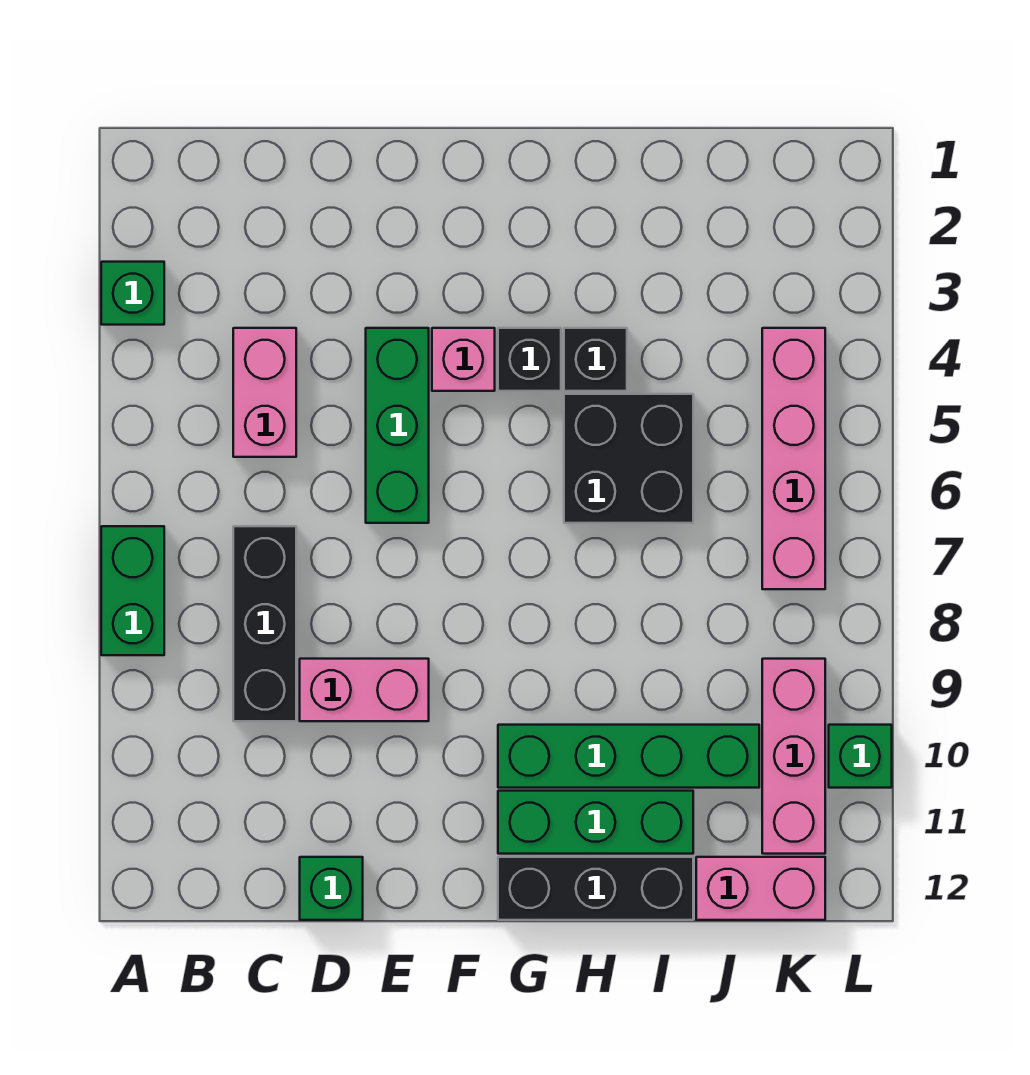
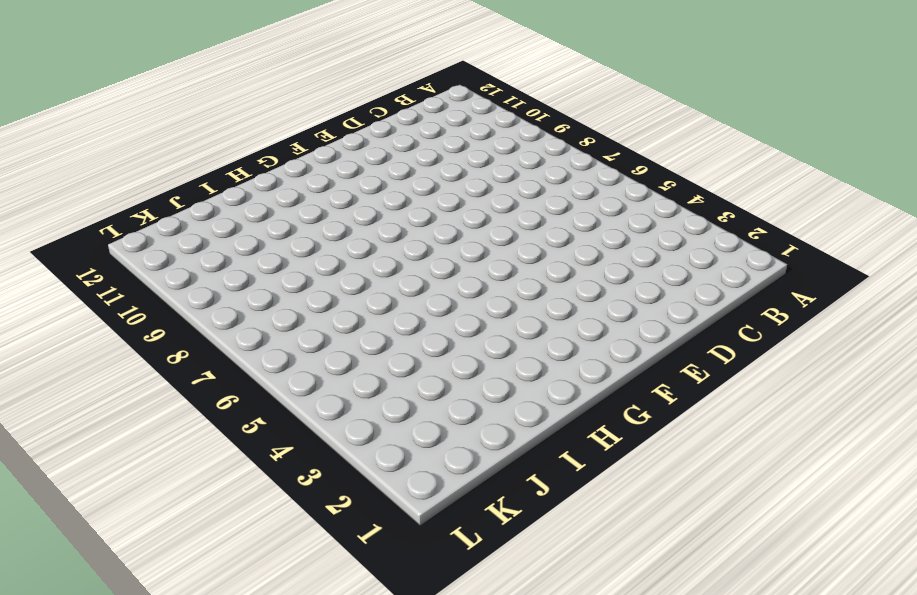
none -> green 1x1 brick [101,262,164,325]
none -> green 1x2 brick [101,526,164,655]
none -> pink 1x2 brick [233,328,296,457]

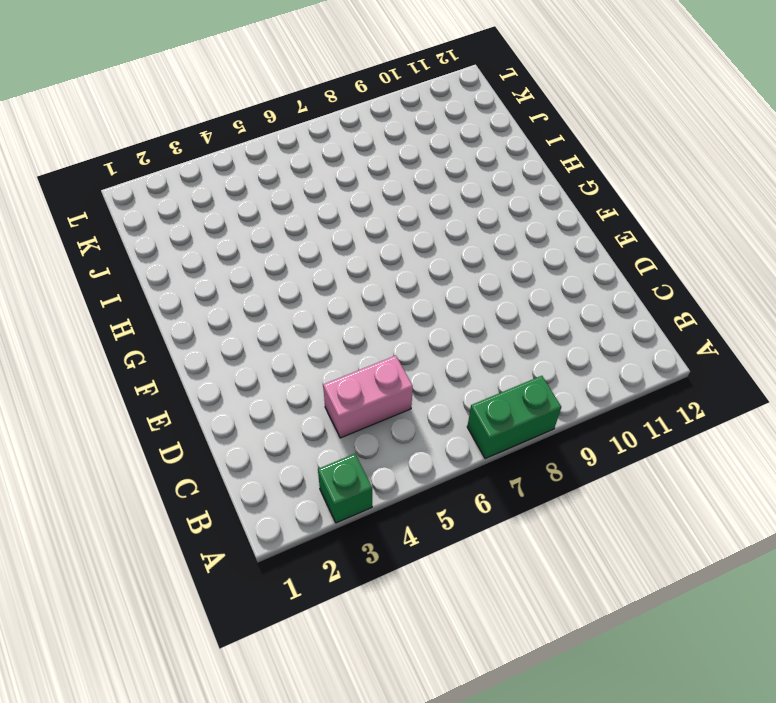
none -> black 1x3 brick [233,526,296,721]
none -> pink 1x2 brick [300,659,429,721]
none -> green 1x1 brick [300,857,363,920]

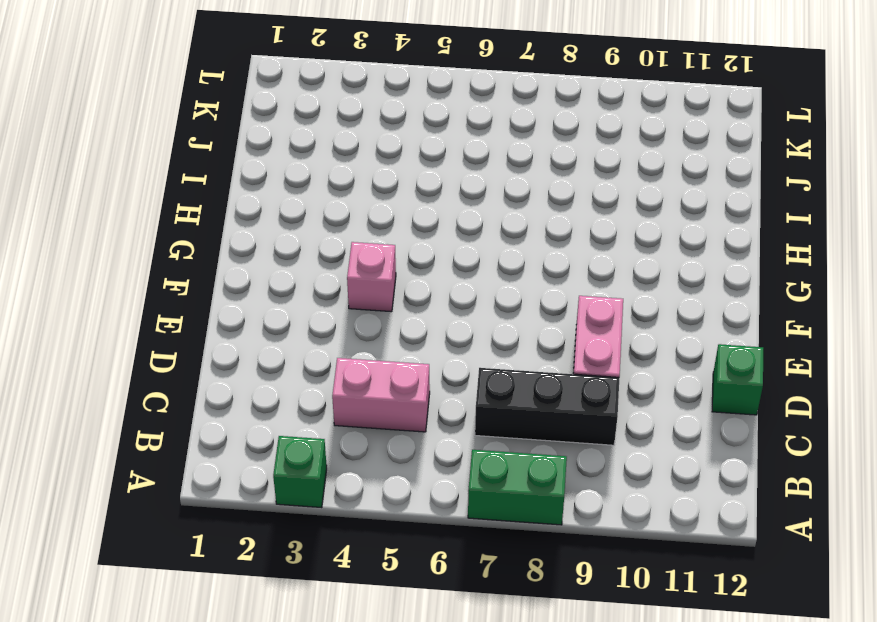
none -> green 1x3 brick [366,328,429,523]
none -> black 1x1 brick [498,328,561,391]
none -> green 1x4 brick [498,725,759,788]

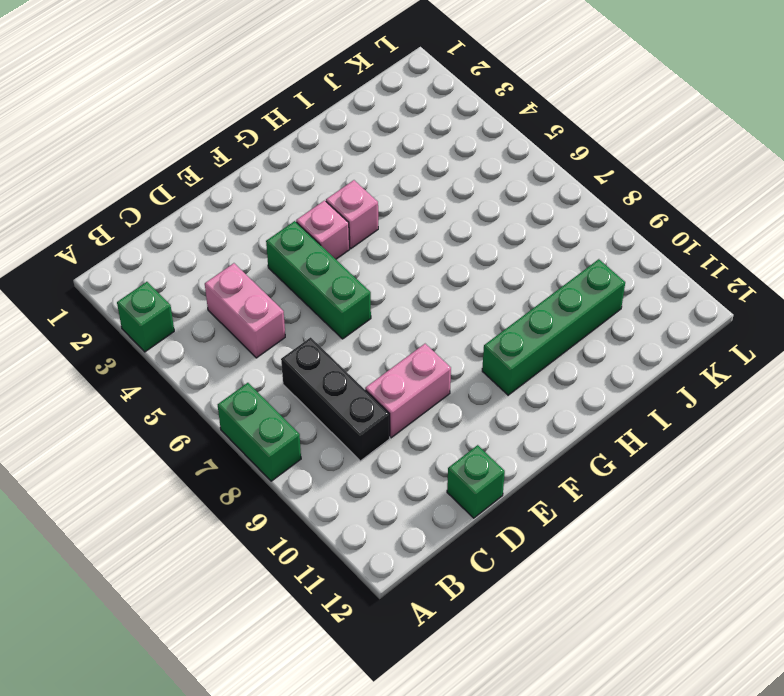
pink 1x1 brick [326,180,378,249] -> black 1x1 brick [498,328,561,391]
none -> green 1x3 brick [498,791,693,854]
none -> black 1x3 brick [498,857,693,920]
none -> black 1x1 brick [564,328,627,391]

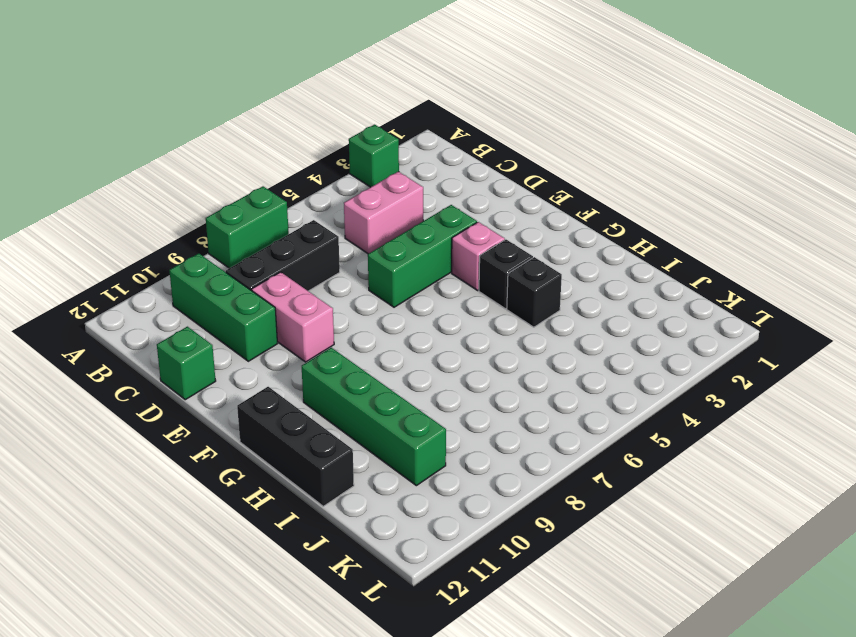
green 1x3 brick [169,253,277,361] -> green 1x3 brick moved to [498,791,693,854]
none -> black 2x2 brick [564,394,693,523]
none -> pink 1x2 brick [696,857,825,920]
none -> pink 1x4 brick [762,328,825,589]

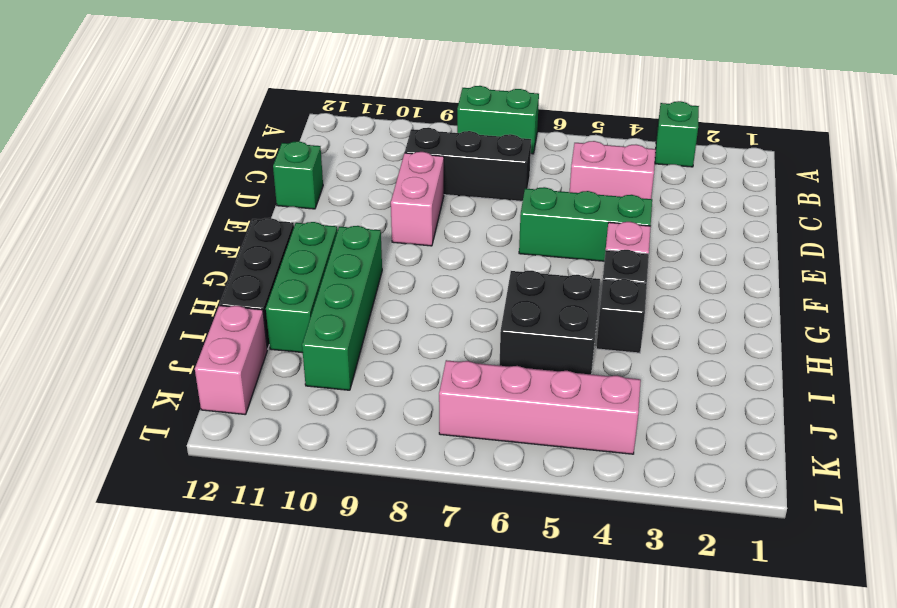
none -> pink 1x3 brick [762,659,825,854]
none -> green 1x1 brick [829,725,892,788]

